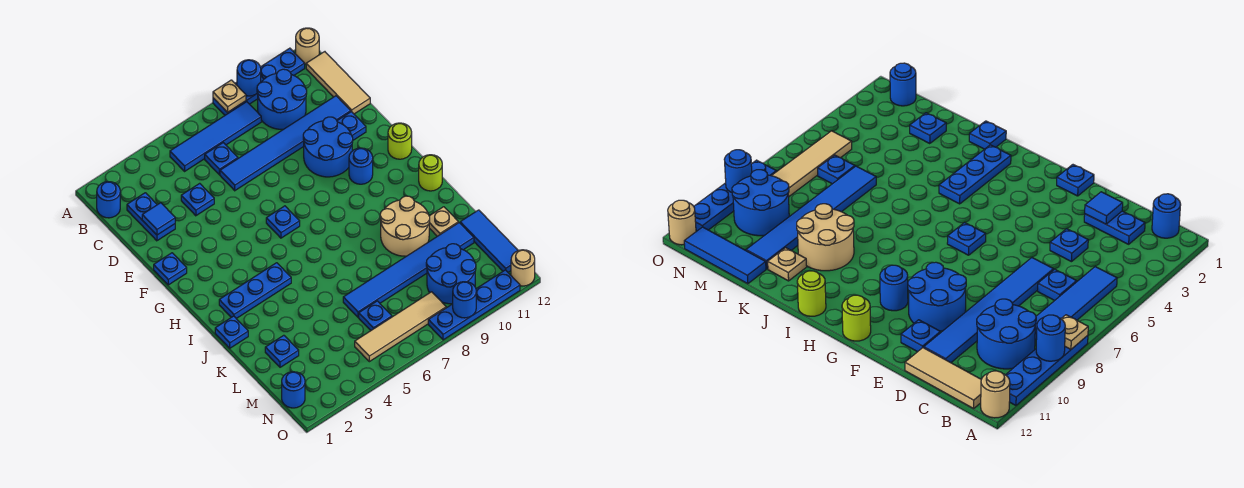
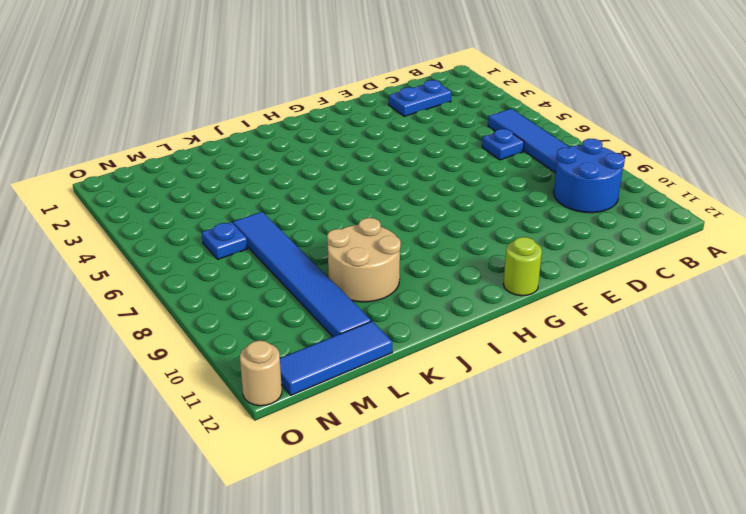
none -> blue 1x4 plate [213,48,305,115]
none -> tan 1x1 round brick [296,28,319,64]
none -> blue 1x1 round brick [97,182,120,218]
none -> tan 1x3 tile [306,52,370,114]

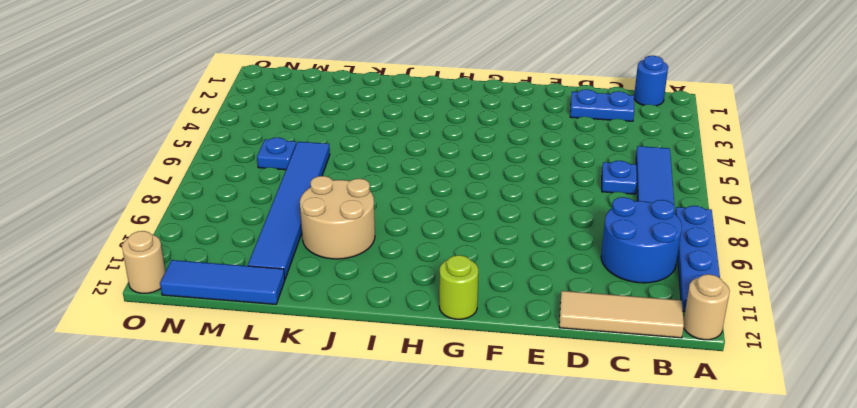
none -> blue 1x1 plate [181,183,214,216]
none -> blue 1x6 tile [220,96,351,191]
none -> blue 2x2 round brick [303,117,353,177]
none -> blue 1x1 plate [337,111,366,140]

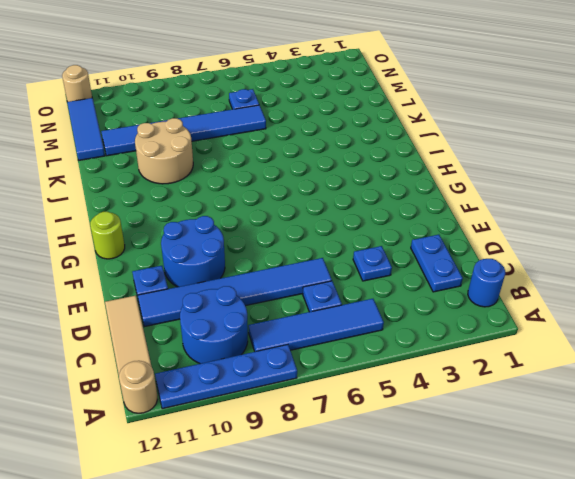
none -> blue 1x1 plate [154,253,187,285]
none -> blue 1x1 plate [266,206,300,238]
none -> blue 1x1 round brick [349,148,373,184]
none -> blue 1x3 plate [219,263,291,319]

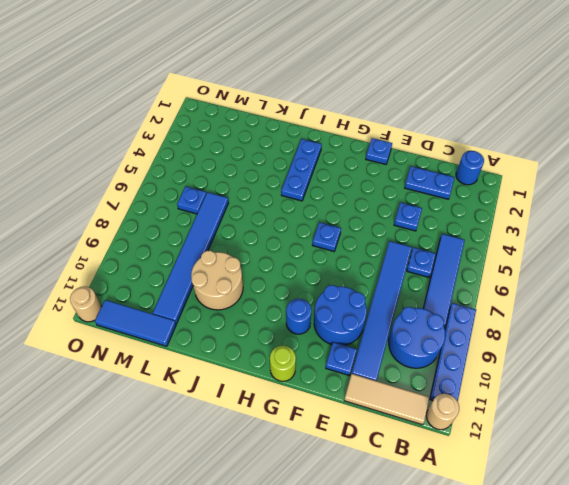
none -> lime 1x1 round brick [419,155,442,191]
none -> blue 1x1 plate [215,316,248,348]
none -> tan 1x1 plate [429,207,458,236]
none -> blue 1x1 plate [265,335,299,367]

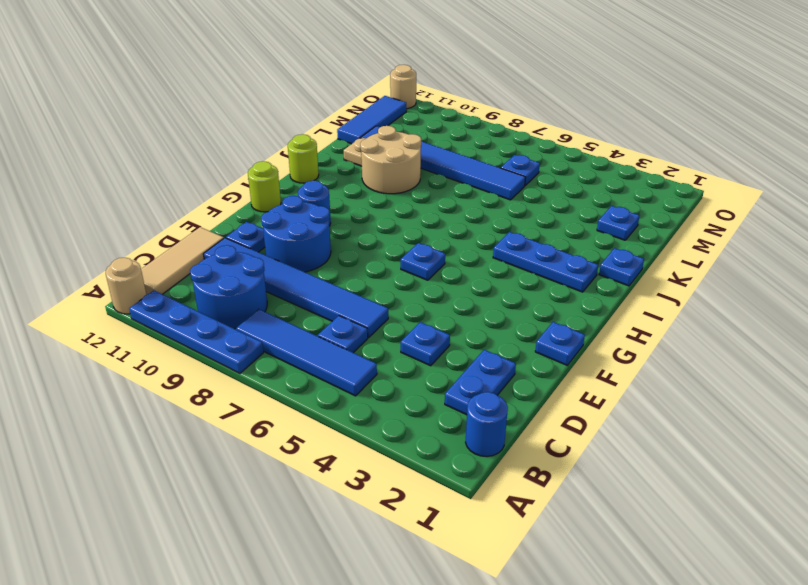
none -> blue 2x2 round brick [426,244,476,304]
none -> blue 1x1 round brick [282,372,305,408]
none -> tan 1x4 tile [355,292,446,362]
none -> blue 1x4 plate [428,270,520,340]

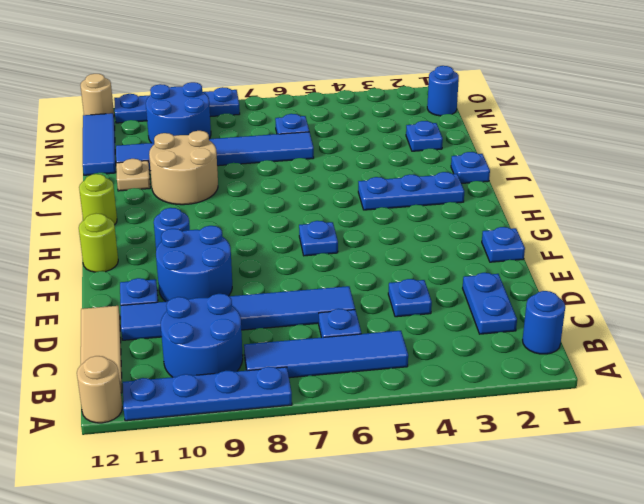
none -> tan 1x4 tile [355,292,446,362]
none -> tan 1x1 plate [213,80,246,112]
none -> blue 1x1 round brick [237,60,261,96]
none -> blue 1x1 tile [142,203,175,235]

